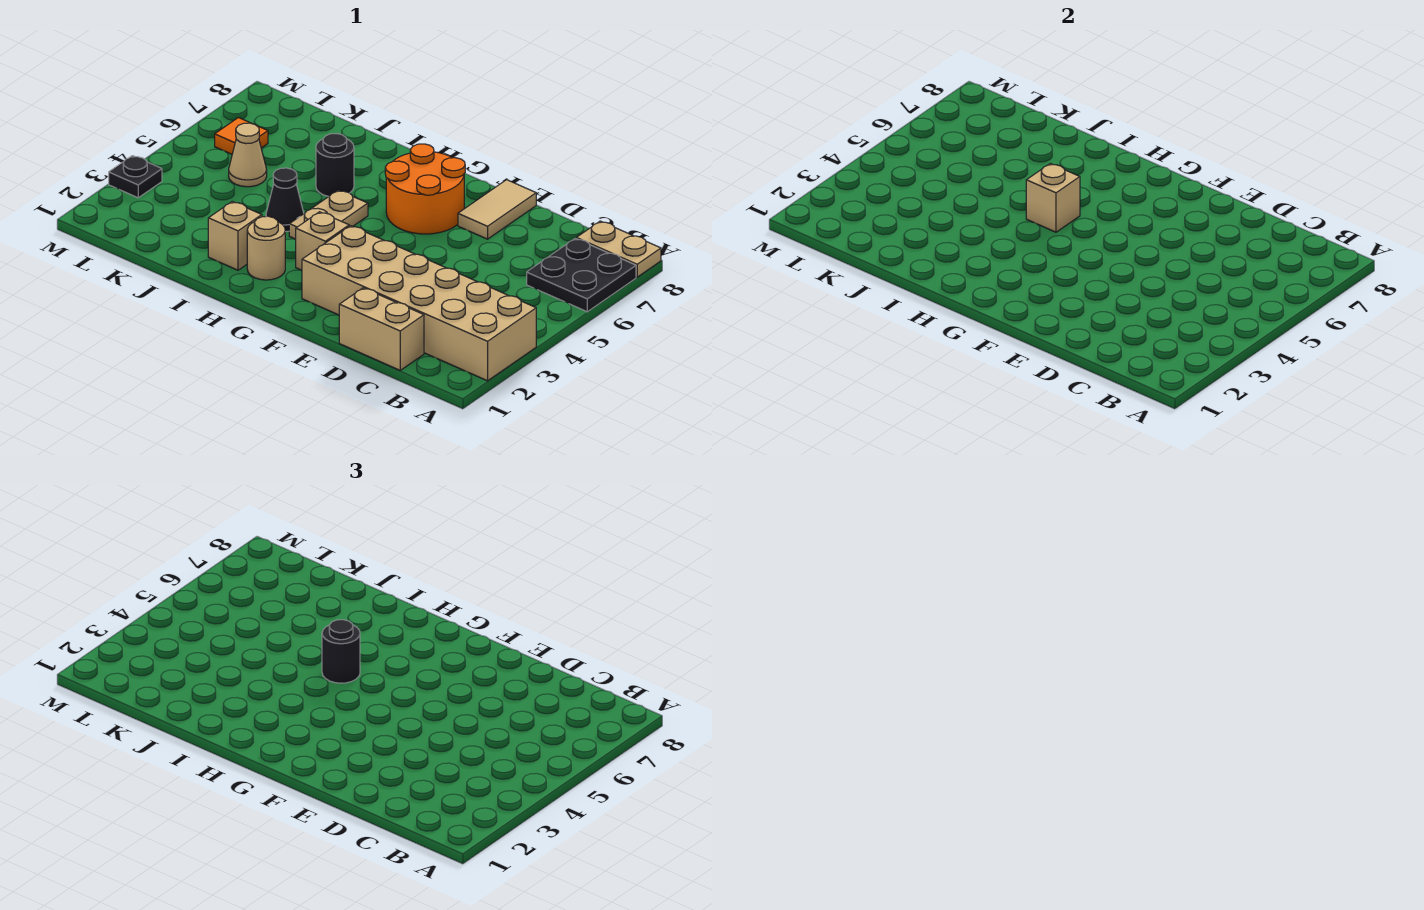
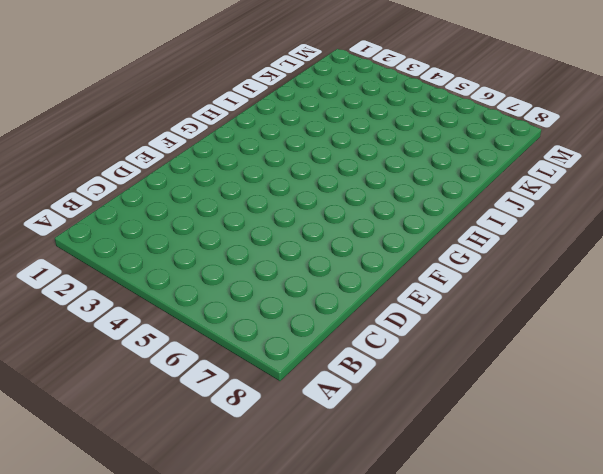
none -> tan 2x6 brick [302,226,536,381]
none -> black 2x2 plate [527,238,636,312]
none -> tan 1x2 plate [576,221,661,277]

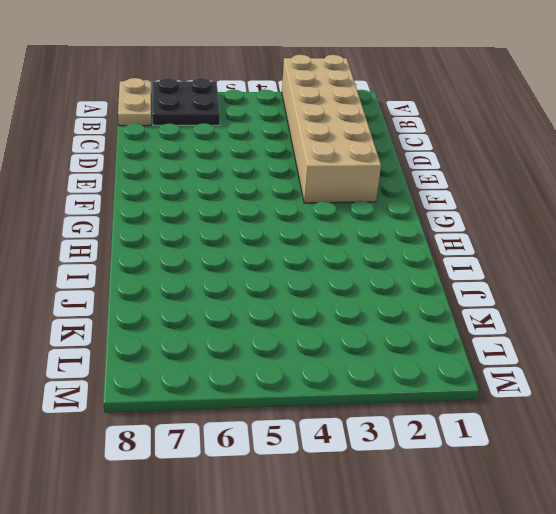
none -> tan 1x2 brick [339,288,424,370]
none -> tan 1x2 tile [458,180,536,239]
none -> orange 2x2 round brick [385,144,465,234]

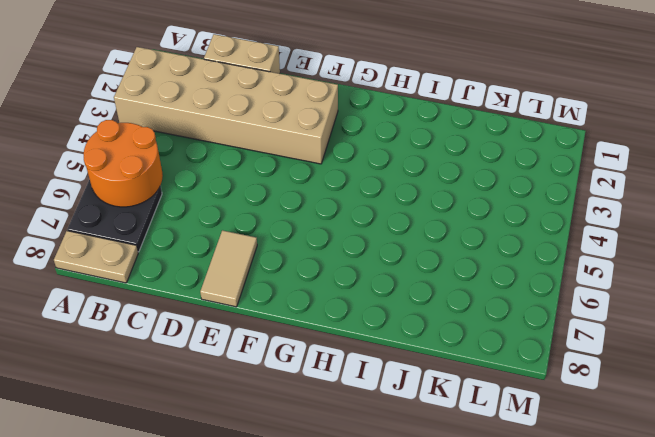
orange 2x2 round brick [84,120,163,207] -> orange 2x2 round brick moved to [385,144,465,234]
none -> tan 1x1 brick [296,212,349,270]
none -> tan 1x1 round brick [247,216,285,280]
none -> tan 1x2 plate [289,190,368,239]

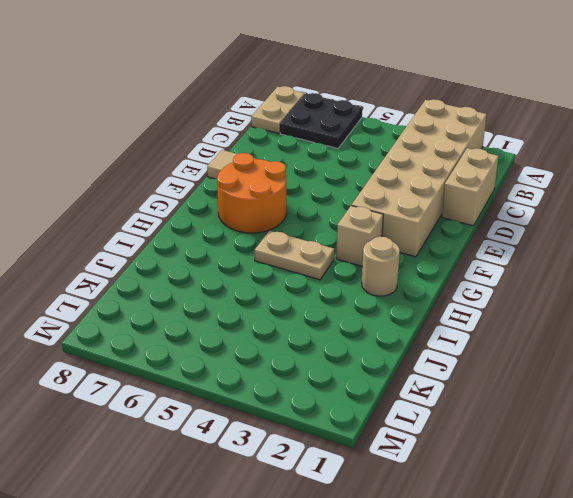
none -> tan 1x1 brick [208,202,262,270]
none -> black 1x1 cone [266,168,304,232]
none -> black 1x1 round brick [316,134,354,196]

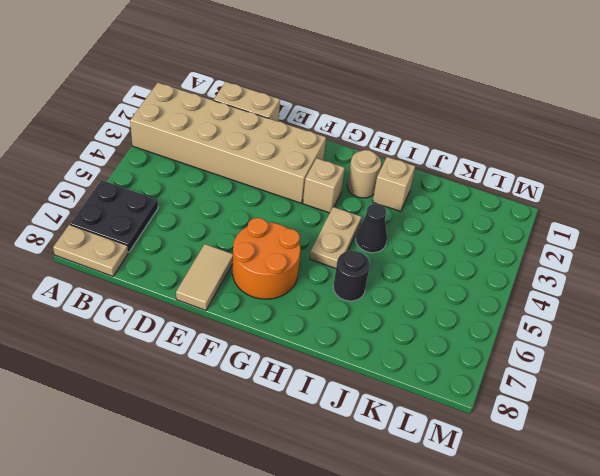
none -> tan 1x1 cone [229,123,267,187]
none -> orange 1x1 tile [215,118,268,154]
none -> black 1x1 plate [109,156,162,198]

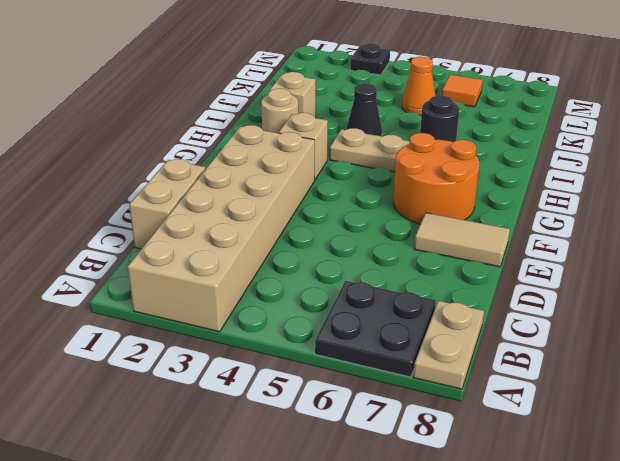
orange 1x1 cone [402,57,436,115] -> tan 1x1 cone [229,123,267,187]
none -> tan 1x1 brick [1026,164,1080,232]
none -> black 1x1 round brick [322,620,360,683]

